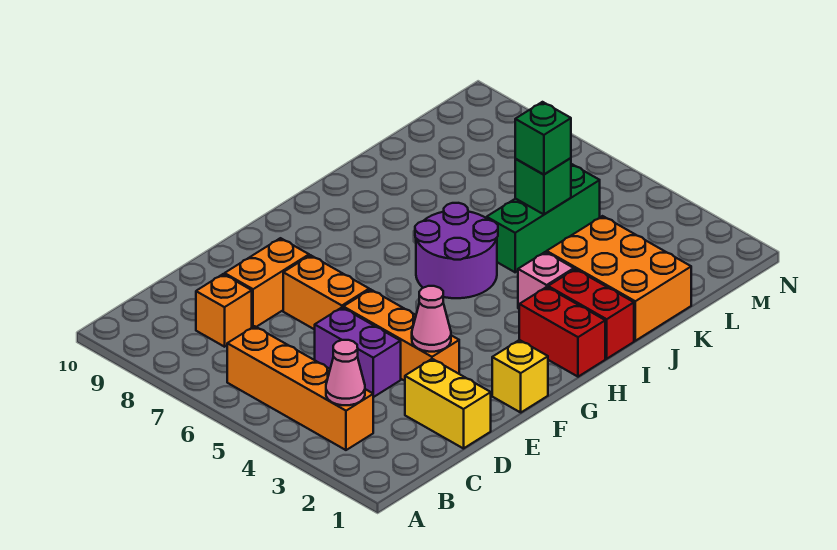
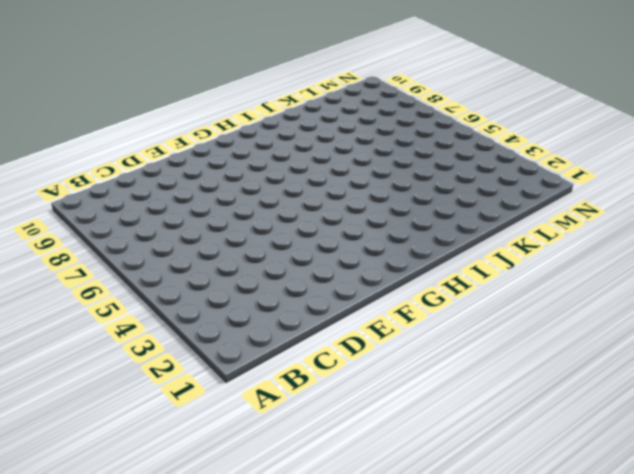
none -> orange 1x4 brick [227,326,373,450]
none -> orange 1x1 brick [196,274,252,347]
none -> yellow 1x2 brick [405,359,491,449]

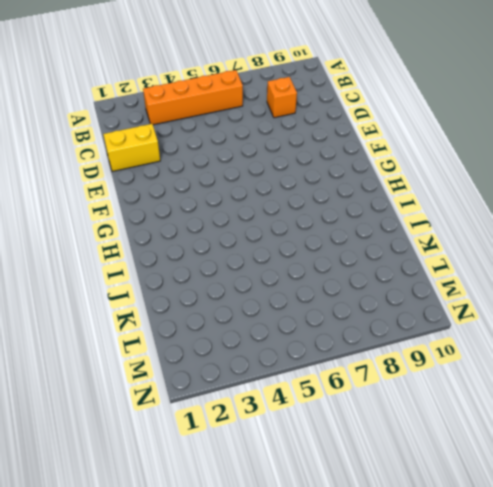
none -> purple 1x2 brick [315,308,401,397]
none -> orange 1x2 brick [225,238,309,327]
none -> orange 1x3 brick [343,289,459,381]

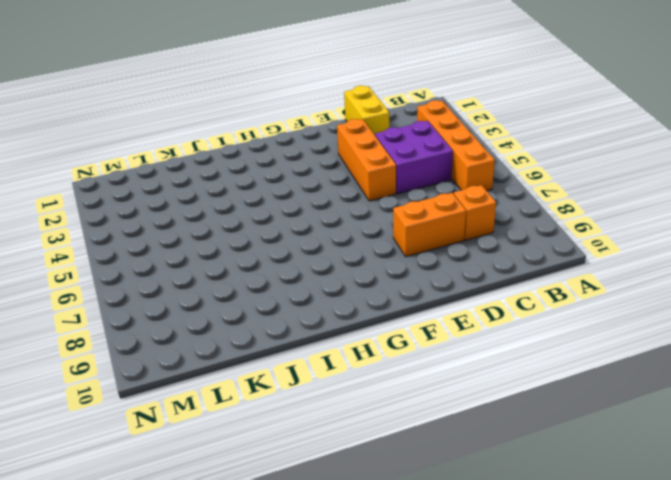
purple 2x2 brick [375,121,453,194] -> purple 1x2 brick [315,308,401,397]
none -> orange 1x2 brick [283,255,369,330]
none -> yellow 1x1 brick [492,340,548,412]
none -> red 1x2 brick [519,287,605,377]

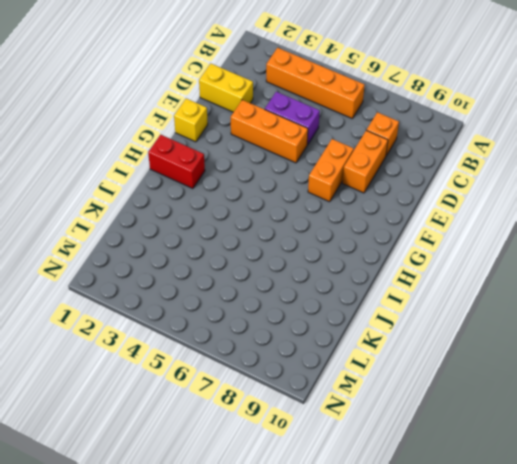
orange 1x2 brick [308,139,354,202] -> orange 1x2 brick turned to [283,255,369,330]
none -> purple 2x2 round brick [415,203,498,298]
none -> red 1x2 brick [548,269,634,359]
none -> pink 1x1 brick [518,252,574,309]

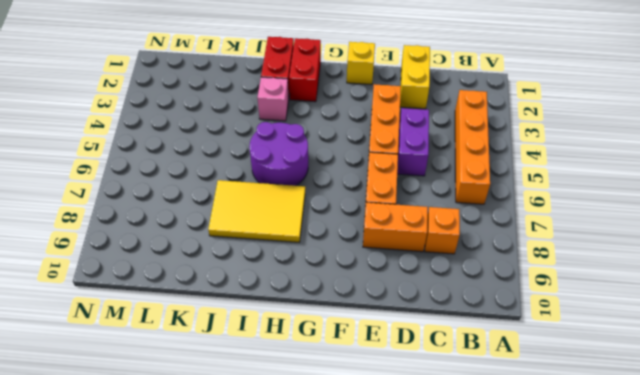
yellow 2x3 tile [208,180,305,242] -> none
none -> orange 2x3 brick [547,216,691,341]
none -> green 1x3 brick [487,164,600,272]
none -> pink 1x1 cone [326,340,365,405]

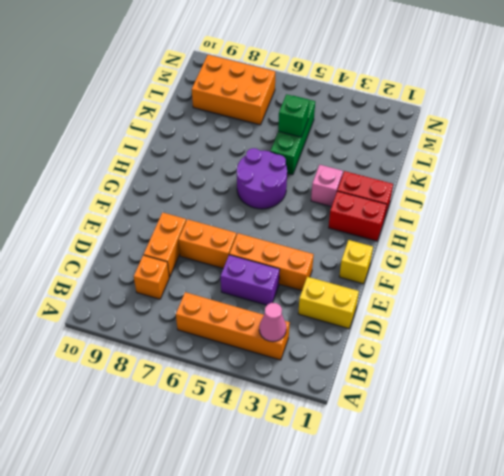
orange 2x3 brick [192,55,275,125] -> orange 2x3 brick moved to [547,216,691,341]
none -> pink 1x1 cone [412,286,451,352]
none -> green 1x1 brick [515,102,571,174]

